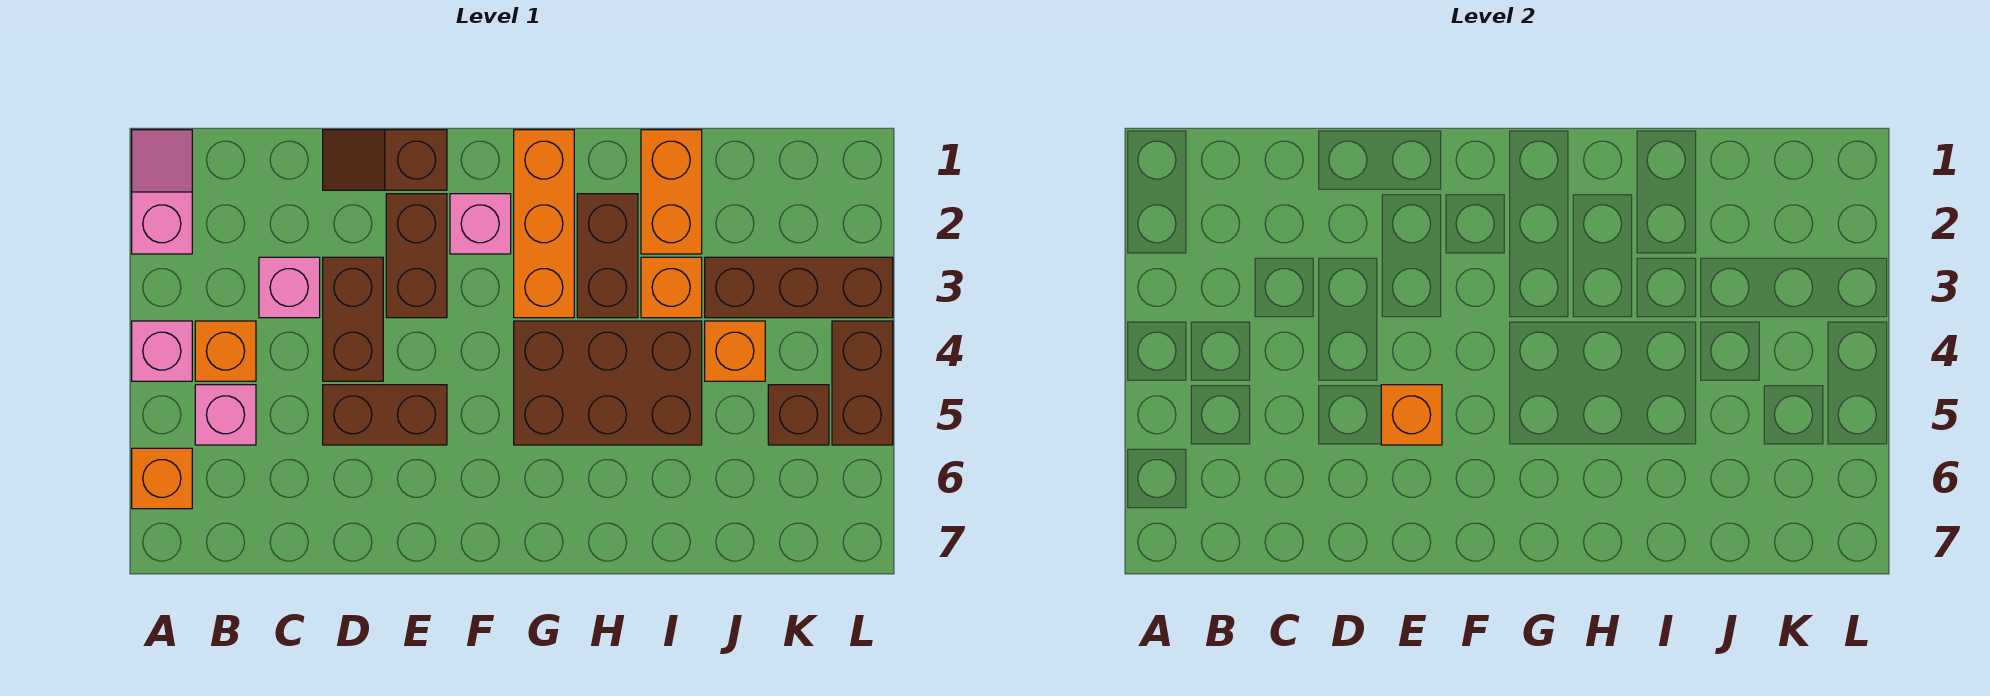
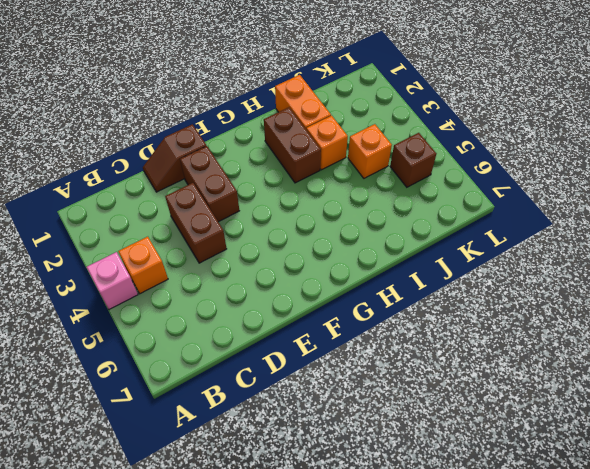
none -> pink 1x2 slope [132,130,192,254]
none -> orange 1x1 brick [132,448,192,509]
none -> pink 1x1 brick [195,385,256,445]

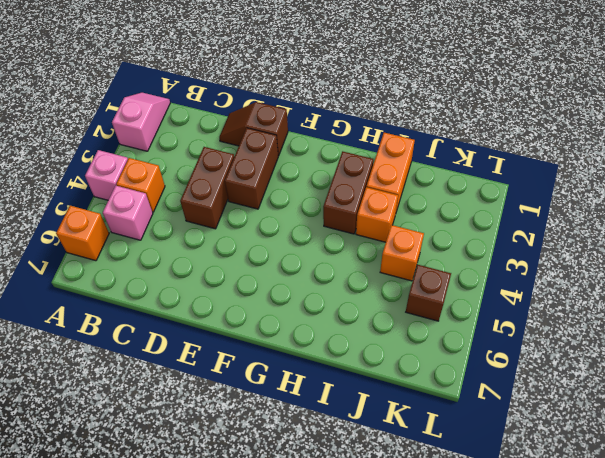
none -> pink 1x1 brick [259,257,320,318]
none -> brown 1x2 brick [323,385,447,445]
none -> pink 1x1 brick [450,194,511,254]

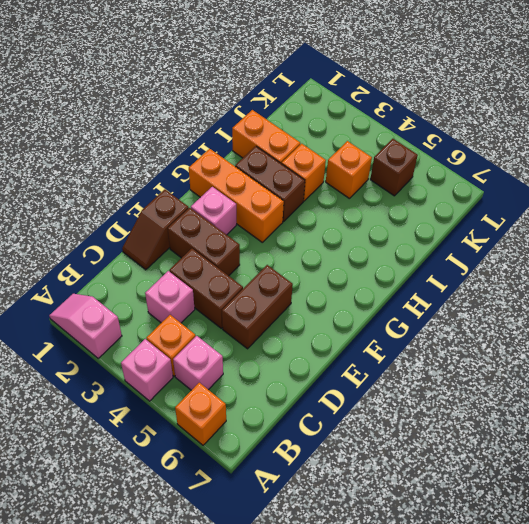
none -> brown 2x3 brick [514,321,702,445]
none -> brown 1x3 brick [705,257,893,318]
none -> brown 1x2 brick [832,321,893,445]

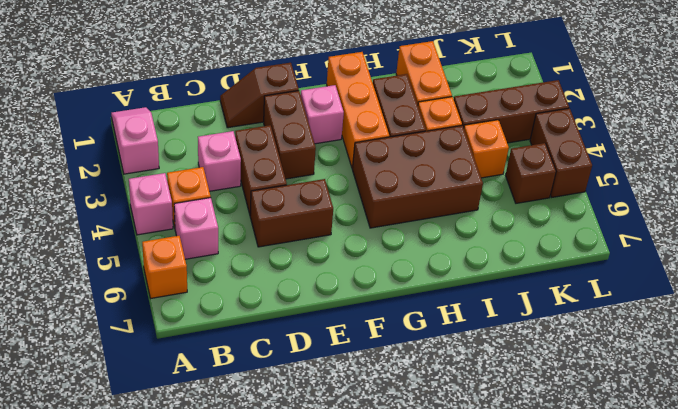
none -> orange 1x1 brick [1381,385,1442,445]

